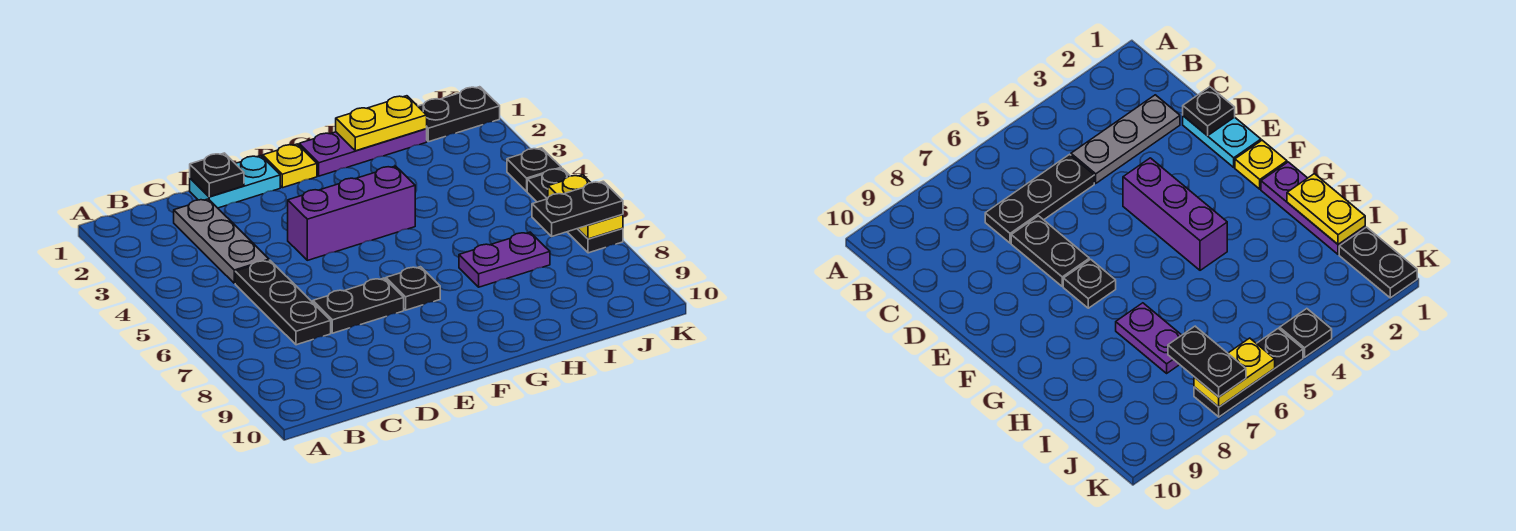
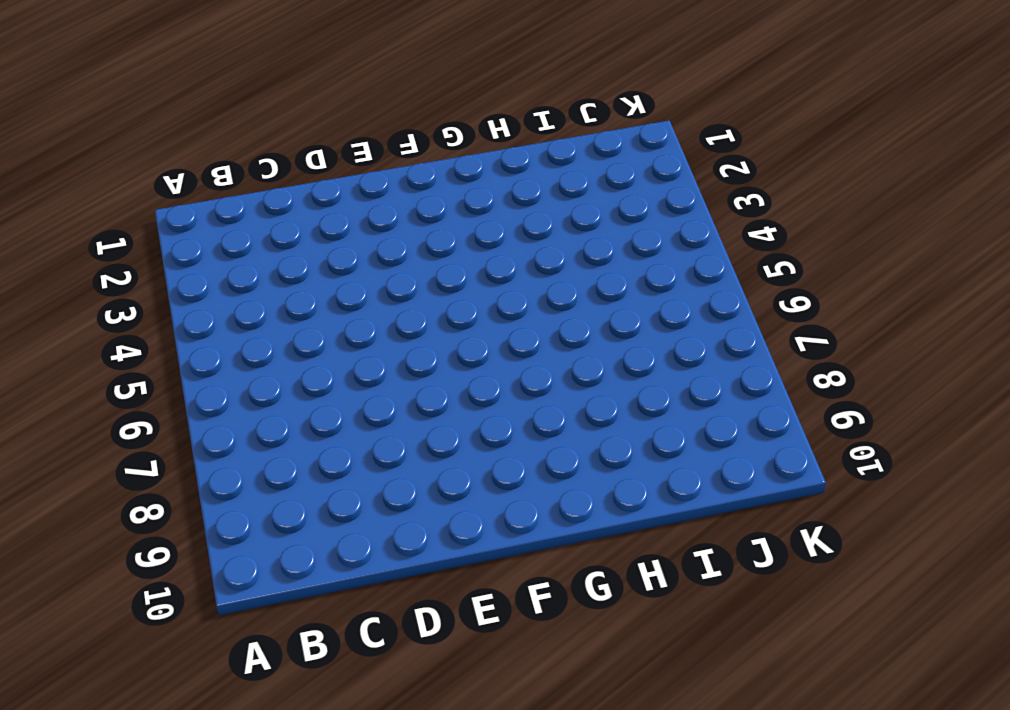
none -> grey 1x3 plate [174,199,269,283]
none -> black 1x3 plate [235,260,331,345]
none -> cyan 1x2 plate [190,156,280,208]

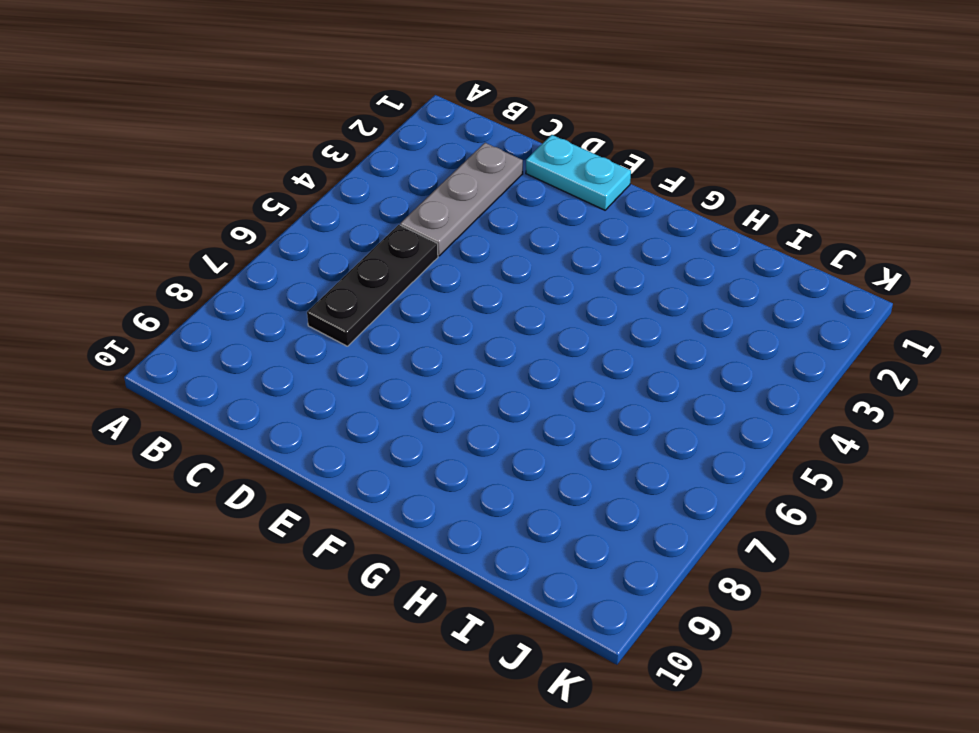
none -> black 1x2 plate [313,278,404,333]
none -> purple 1x3 brick [288,166,415,260]
none -> yellow 1x1 plate [263,144,317,188]

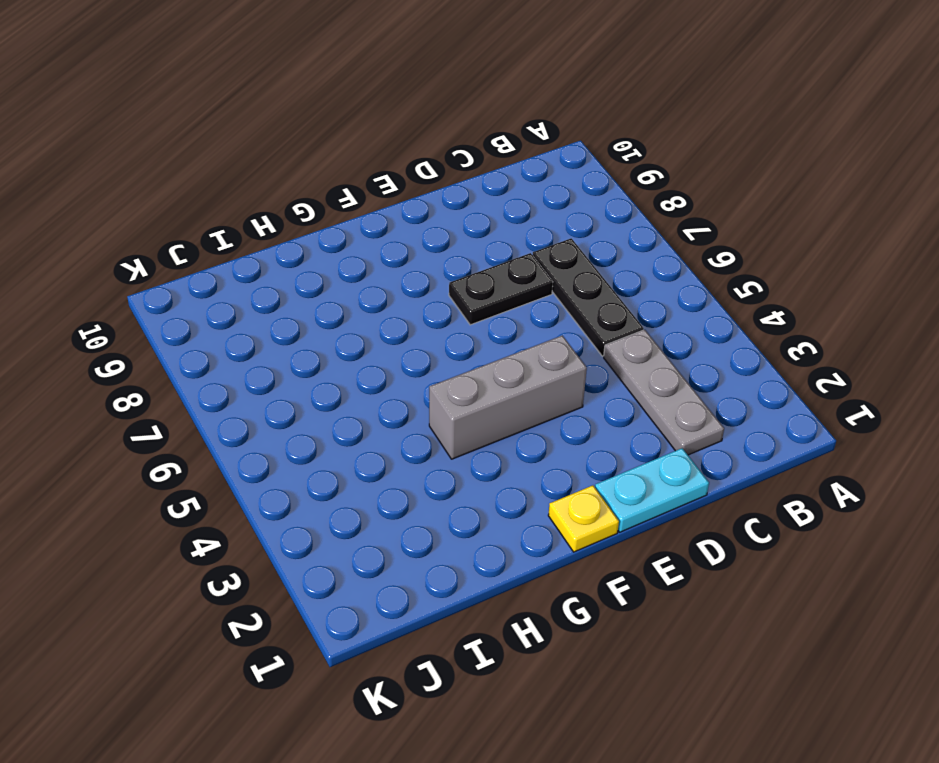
grey 1x3 brick [429,336,587,459] -> purple 1x3 brick [288,166,415,260]
none -> black 1x1 plate [386,267,440,310]
none -> purple 1x3 plate [299,129,427,176]
none -> purple 1x2 plate [459,232,550,287]

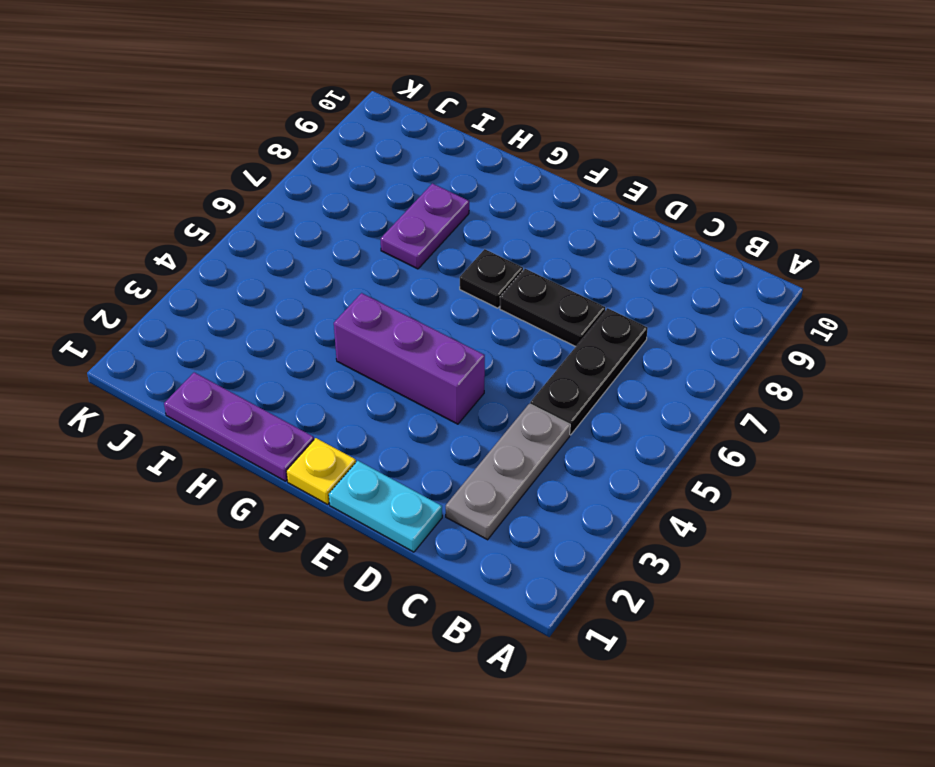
purple 1x2 plate [381,184,469,269] -> purple 1x2 plate turned to [459,232,550,287]
none -> black 1x2 plate [418,87,500,142]
none -> black 1x1 plate [507,148,561,191]
none -> black 1x3 plate [527,168,623,253]

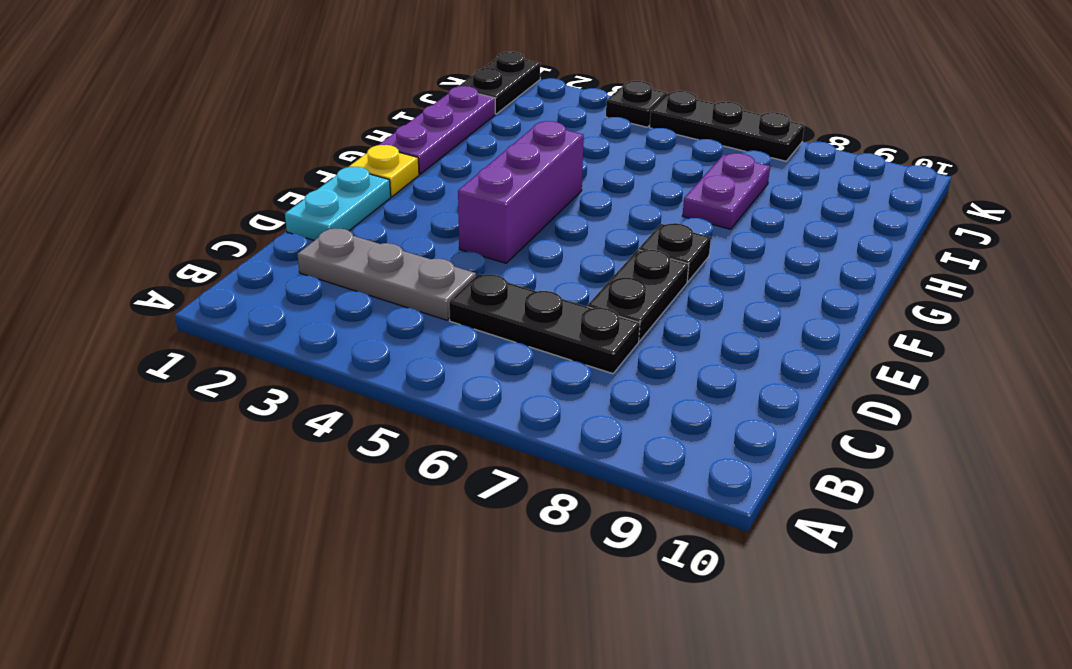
none -> black 1x1 plate [190,153,244,197]
none -> yellow 1x2 plate [336,96,427,151]
none -> yellow 1x2 plate [548,175,623,239]

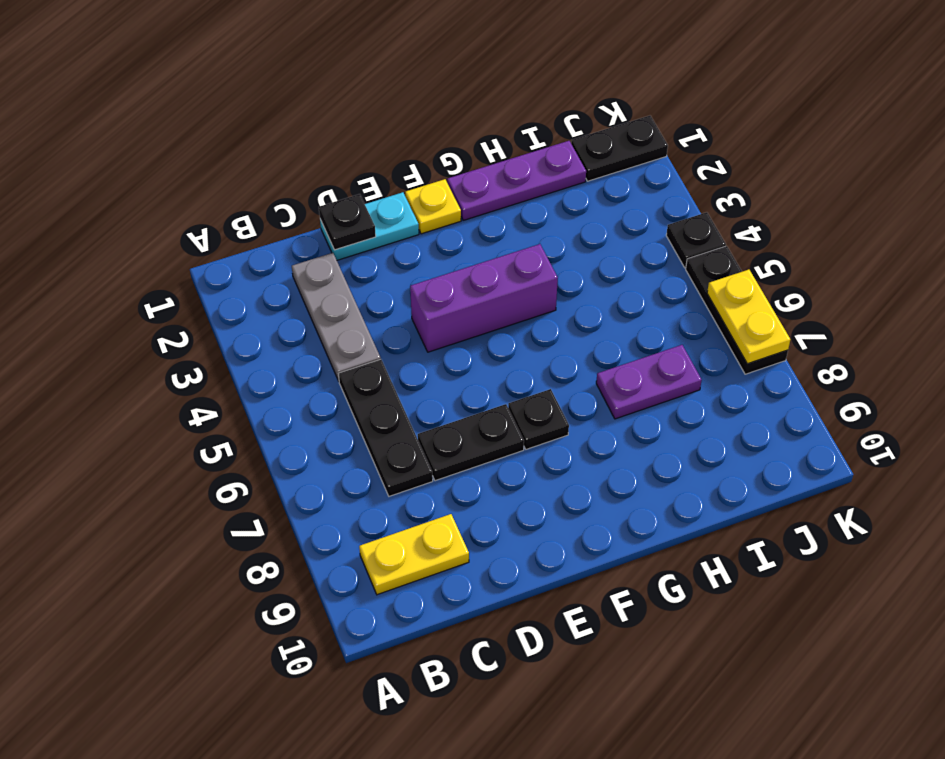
yellow 1x2 plate [359,514,469,595] -> yellow 1x2 plate moved to [336,96,427,151]
none -> black 1x2 plate [532,181,623,236]

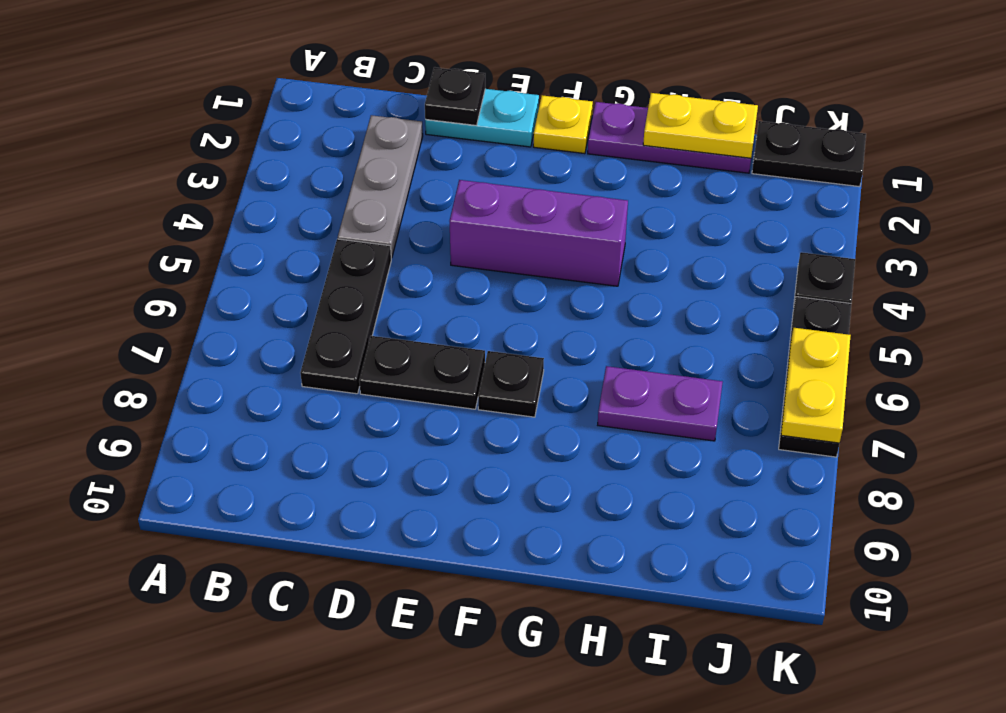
none -> black 1x2 plate [532,181,623,236]

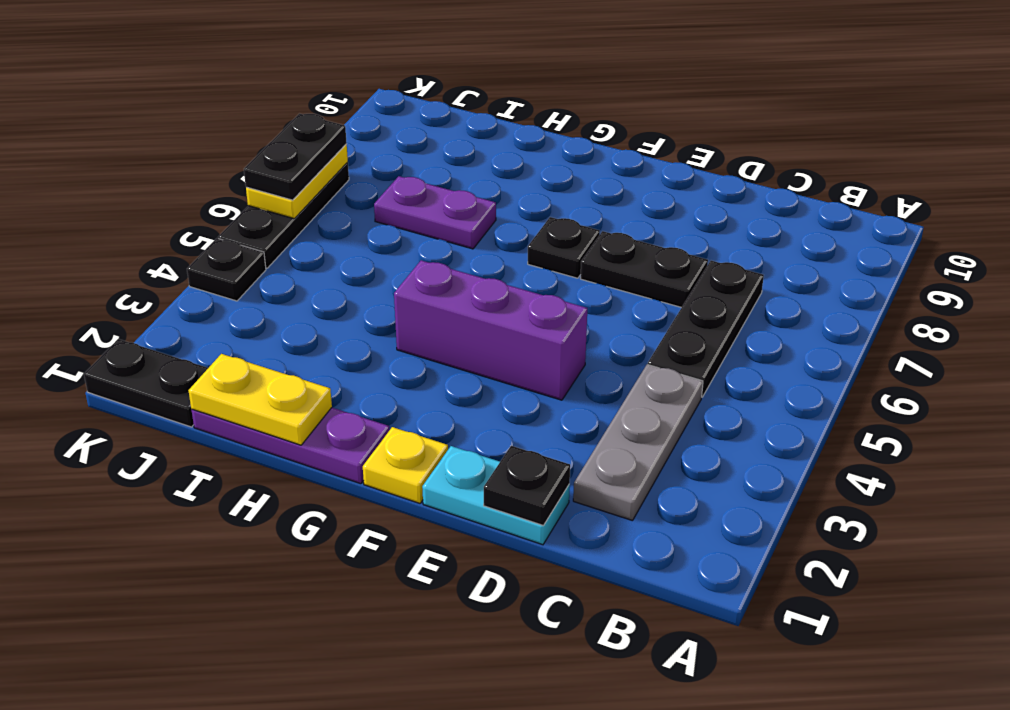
black 1x2 plate [244,114,347,200] -> black 1x2 plate turned to [532,181,623,236]

